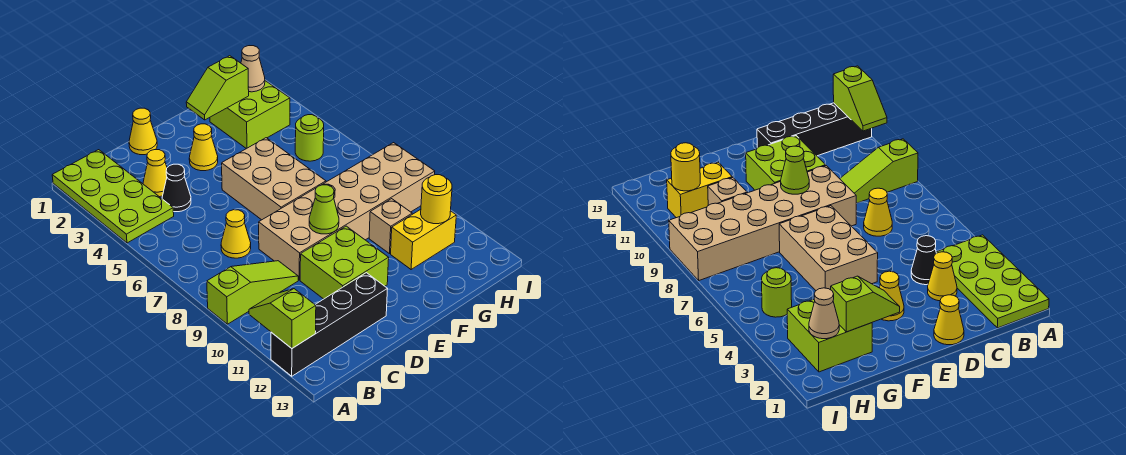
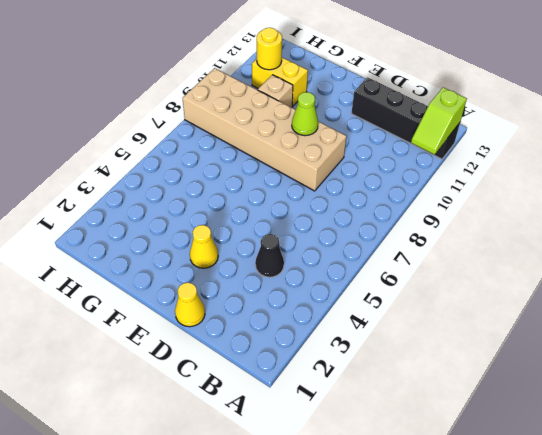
none -> lime 2x4 plate [52,150,174,243]
none -> lime 1x3 slope [207,261,298,324]
none -> yellow 1x1 cone [143,150,167,197]

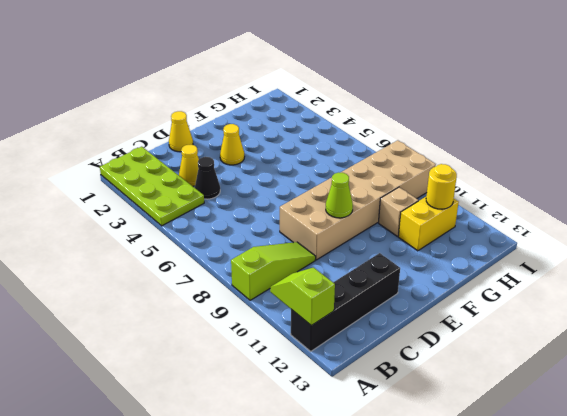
none -> yellow 1x1 cone [221,210,251,258]
none -> lime 2x2 brick [300,226,389,299]
none -> tan 2x3 brick [222,138,326,220]

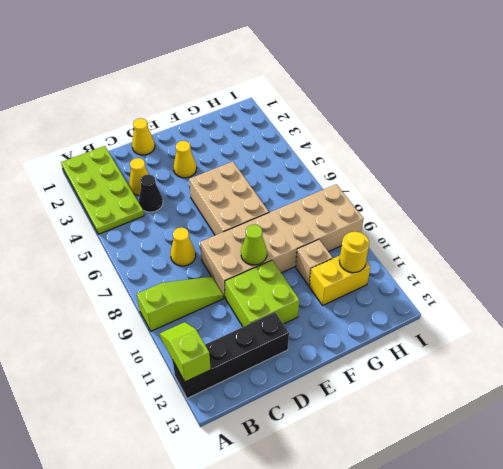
none -> lime 2x2 brick [210,81,290,149]
none -> lime 1x1 round brick [295,115,324,161]
none -> lime 1x2 slope [186,56,249,120]

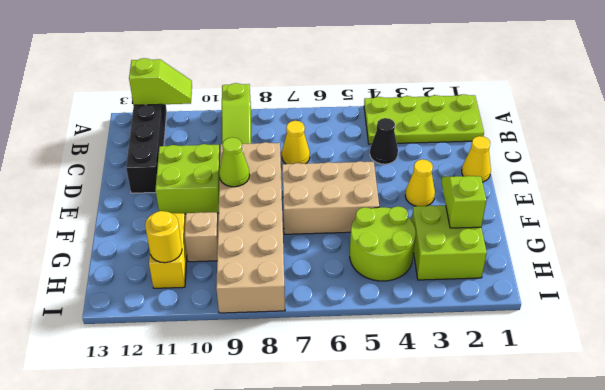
lime 2x2 round brick [350,206,416,281] -> lime 1x1 round brick [295,115,324,161]
none -> yellow 1x1 cone [143,150,167,197]
none -> tan 1x1 cone [241,46,265,92]

